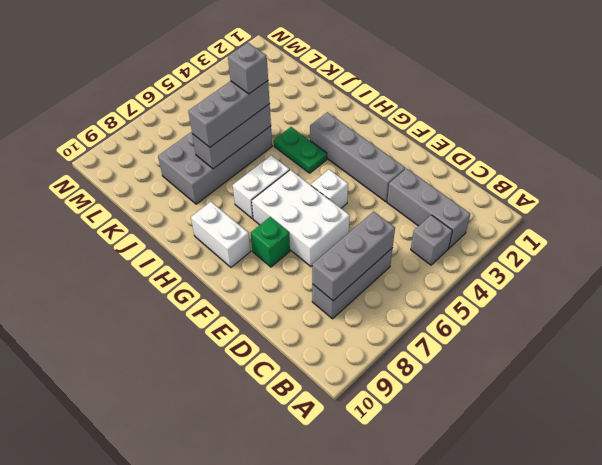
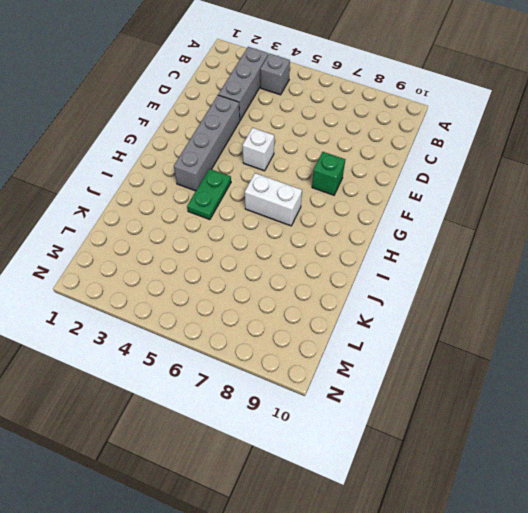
none -> grey 1x3 brick [312,249,392,319]
none -> white 2x3 brick [252,170,350,266]
none -> white 1x2 brick [191,202,251,267]

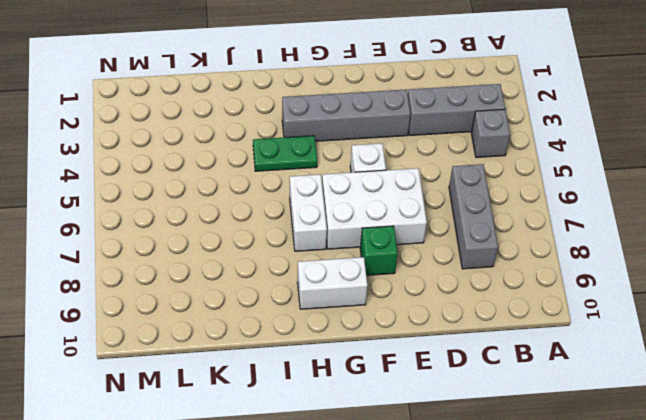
none -> grey 2x4 brick [158,126,272,204]
none -> grey 1x3 brick [312,212,395,301]
none -> grey 1x3 brick [192,104,271,169]

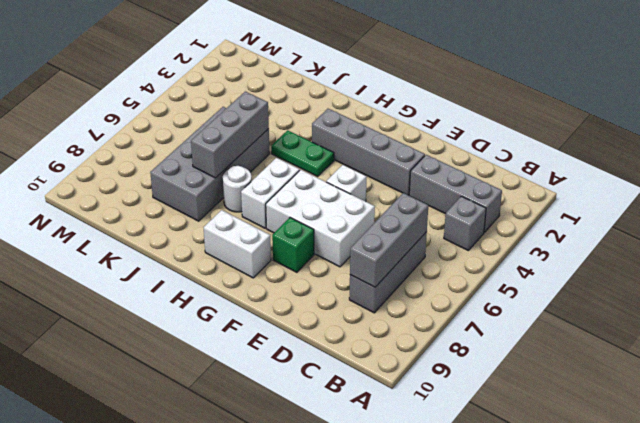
white 1x1 round brick [223,166,252,212] -> none
none -> grey 1x3 brick [188,81,270,147]
none -> grey 1x1 brick [228,43,268,94]

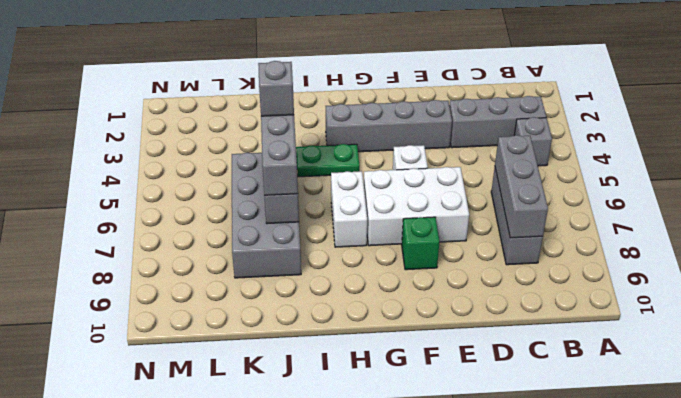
none -> white 1x2 brick [191,202,251,267]

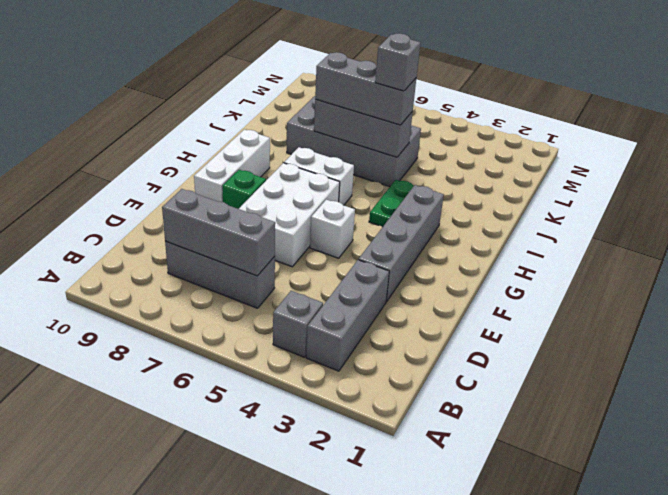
white 1x3 brick [194,129,270,202] -> white 1x2 brick [191,202,251,267]

